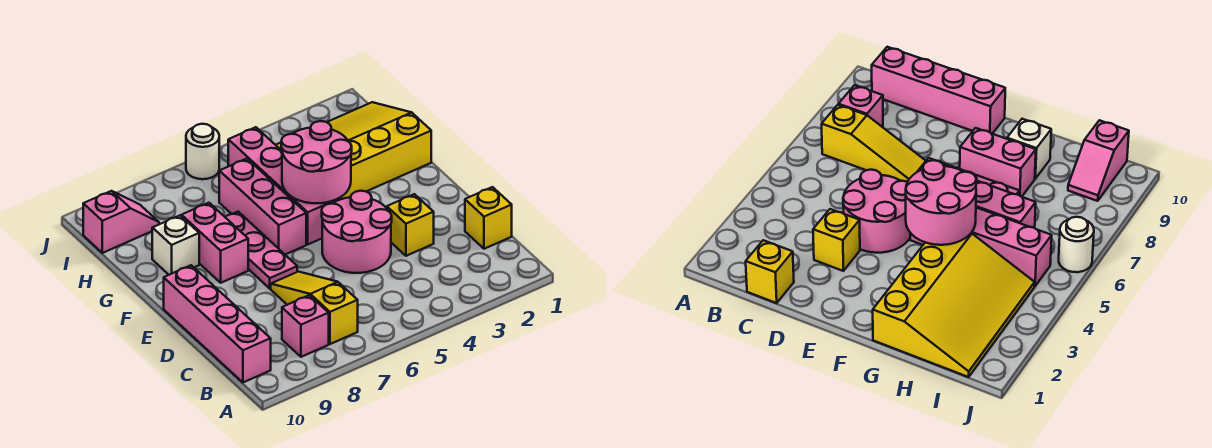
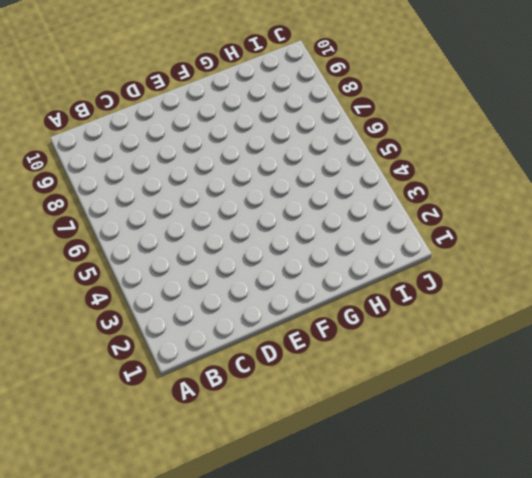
none -> yellow 1x3 slope [271,272,358,344]
none -> pink 1x1 brick [282,295,329,357]
none -> pink 1x4 brick [164,265,271,382]

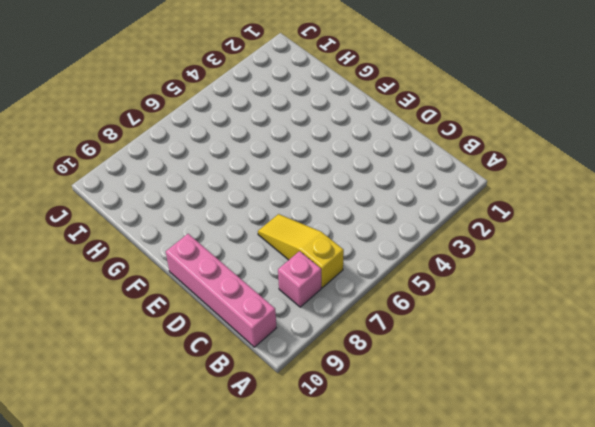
none -> yellow 1x1 brick [465,187,512,249]
none -> yellow 1x1 brick [387,194,434,256]
none -> pink 2x2 round brick [322,191,392,273]

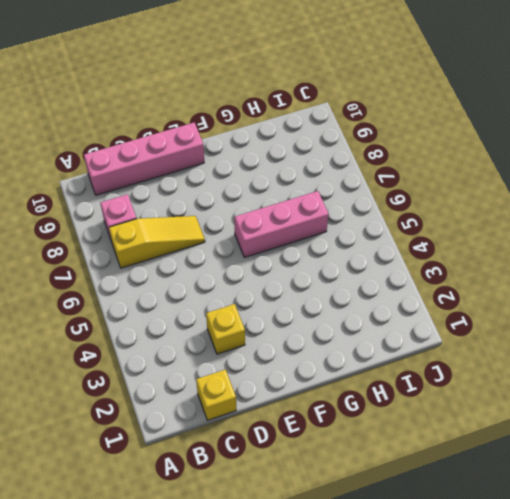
none -> pink 2x2 round brick [322,191,392,273]
none -> pink 1x3 plate [225,212,297,288]
none -> pink 1x4 brick [228,127,335,244]

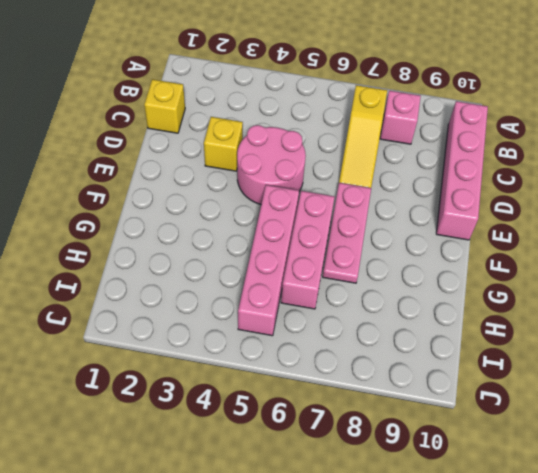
none -> pink 1x2 brick [181,203,248,283]
none -> yellow 3x4 slope [276,102,431,201]
none -> white 1x1 brick [152,216,199,275]

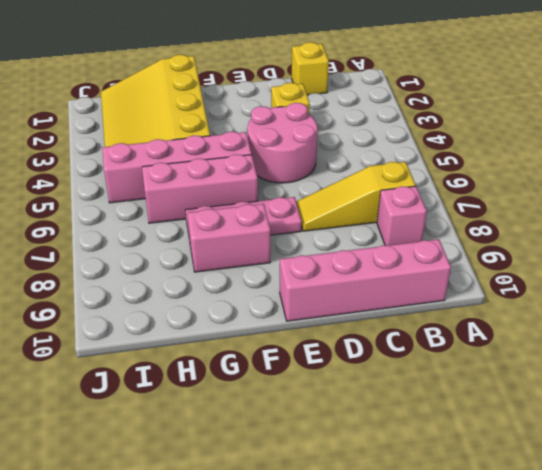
none -> white 1x1 brick [152,216,199,275]
none -> pink 1x2 slope [83,191,159,253]
none -> white 1x1 round brick [186,124,219,179]

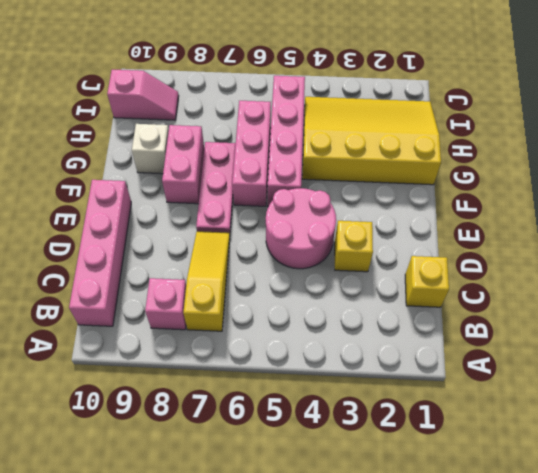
none -> white 1x1 round brick [186,124,219,179]
none -> pink 2x2 round brick [281,121,352,203]

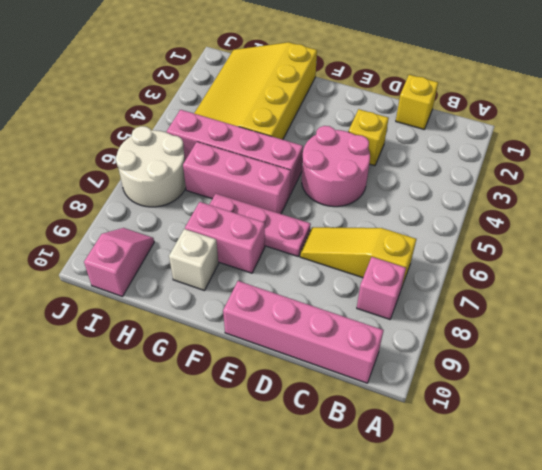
white 2x2 round brick [116,126,186,207] -> white 1x1 round brick [186,124,219,179]
none -> pink 2x2 round brick [281,121,352,203]

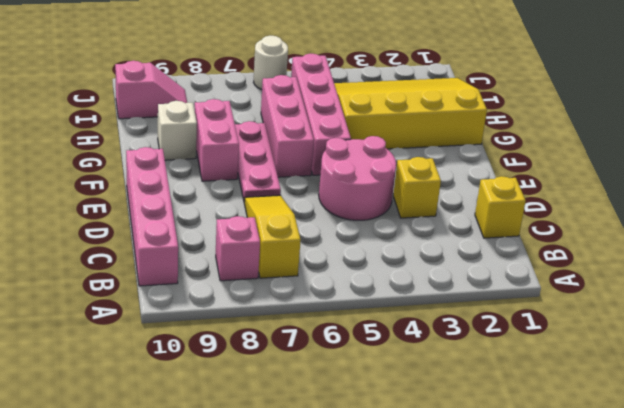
none -> pink 2x2 round brick [281,121,352,203]

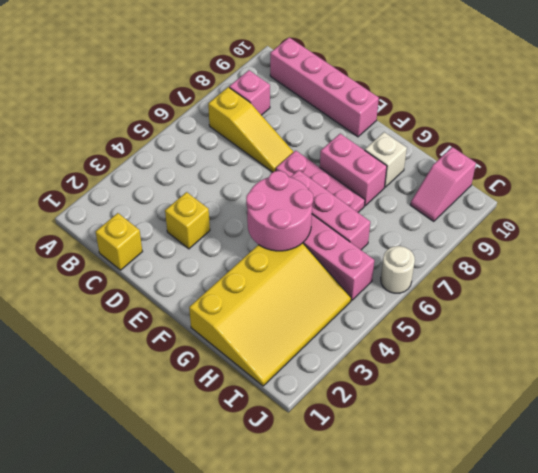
none -> pink 2x2 round brick [322,191,392,273]

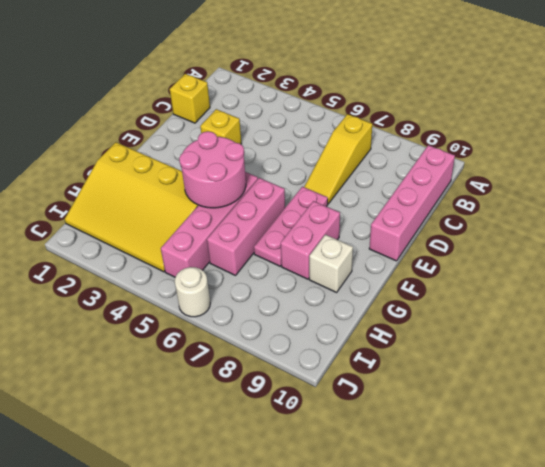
none -> pink 1x1 brick [282,295,329,357]
none -> pink 2x2 round brick [322,191,392,273]
none -> pink 1x2 slope [83,191,159,253]

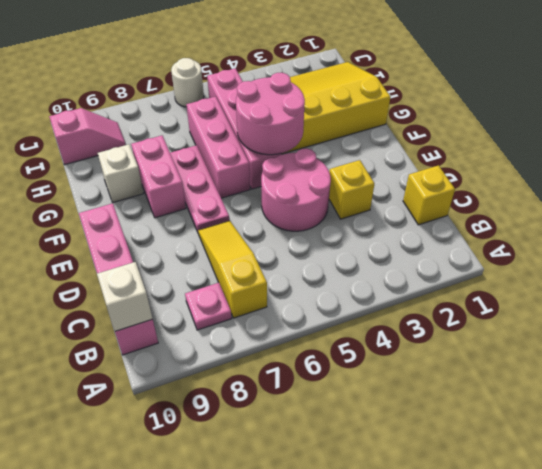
pink 1x1 plate [185,283,232,330] -> pink 1x1 brick [282,295,329,357]
white 1x1 brick [97,262,153,331] -> none

